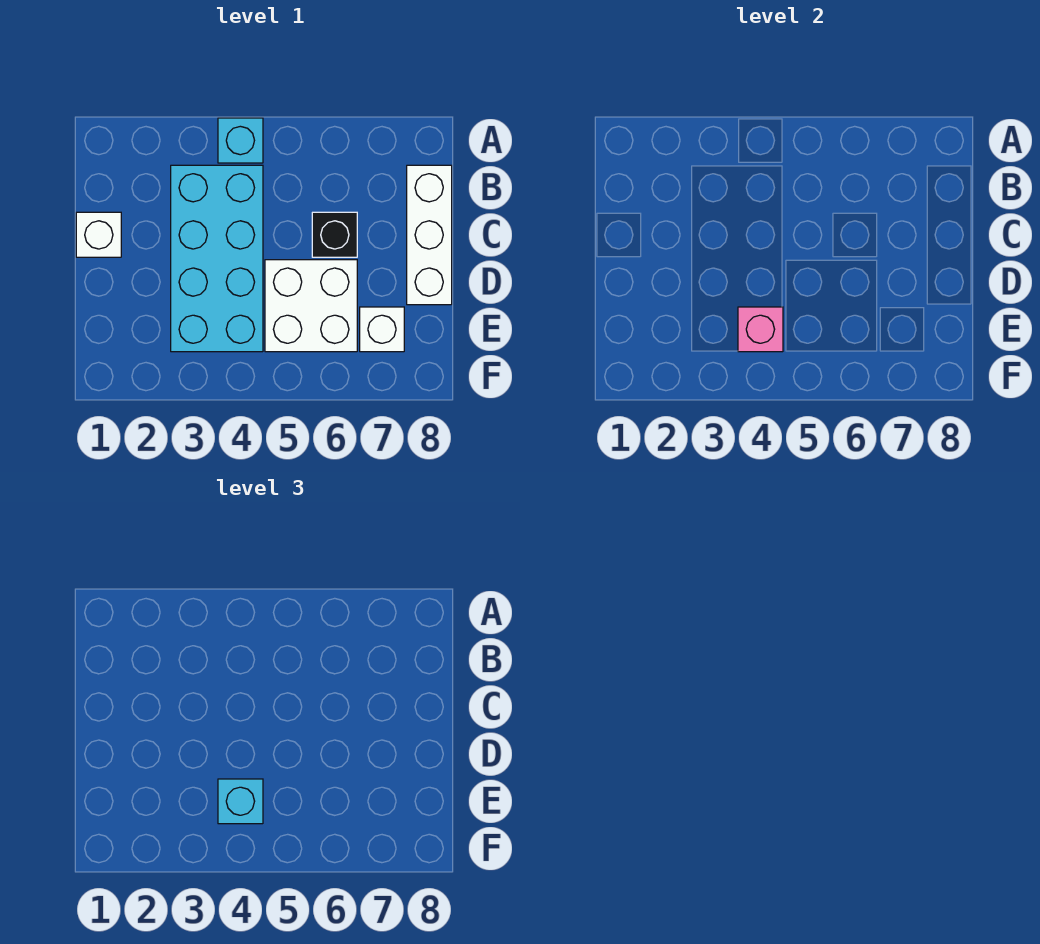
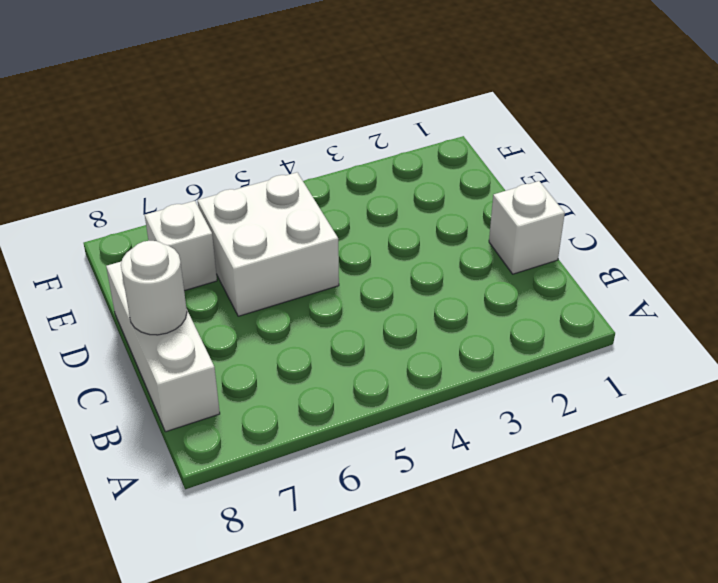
white 1x1 round brick [121,241,187,335] -> none
none -> cyan 1x1 brick [218,118,263,163]
none -> cyan 2x4 brick [171,165,263,352]

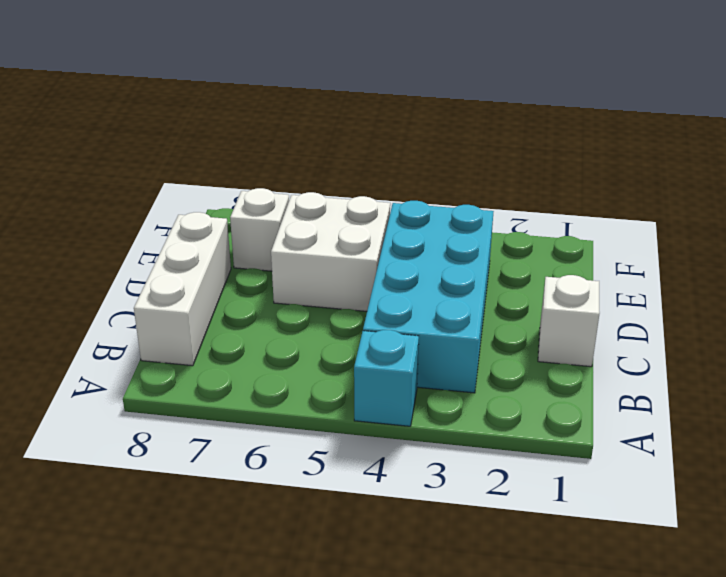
none -> black 1x1 brick [312,212,357,257]
none -> pink 1x1 brick [738,307,783,352]

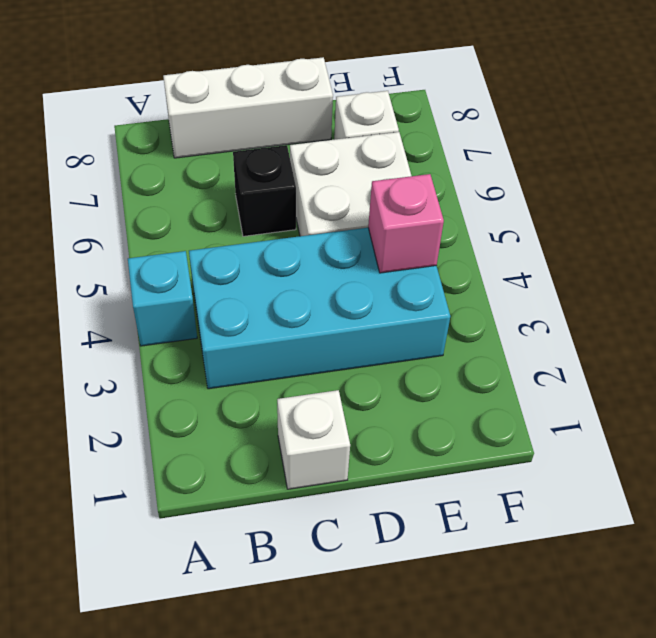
none -> cyan 1x1 brick [218,779,263,824]

